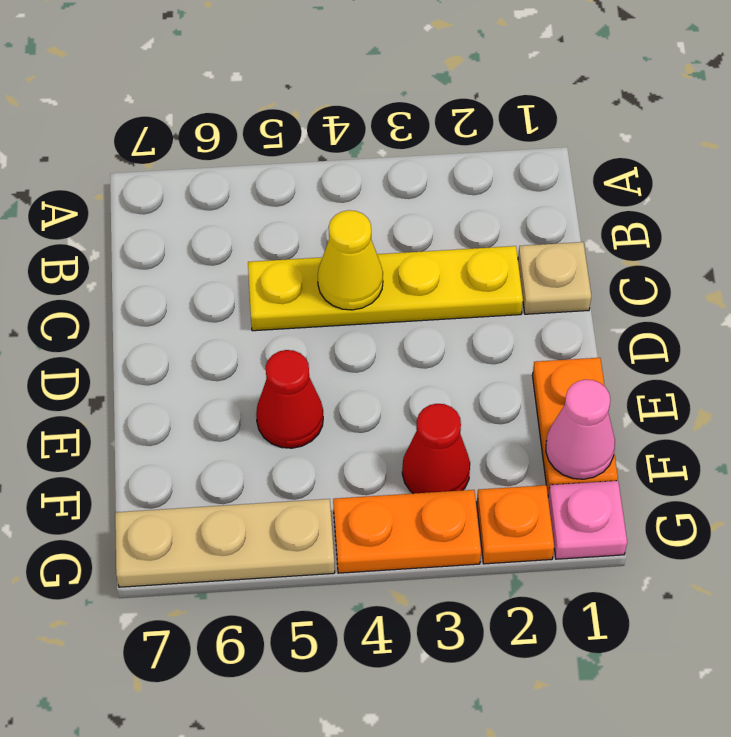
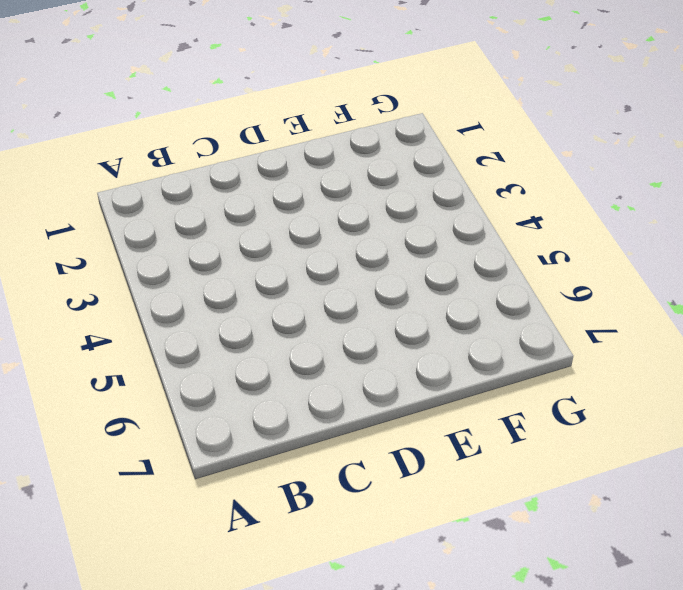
none -> tan 1x1 plate [518,242,591,314]
none -> yellow 1x4 plate [248,246,523,331]

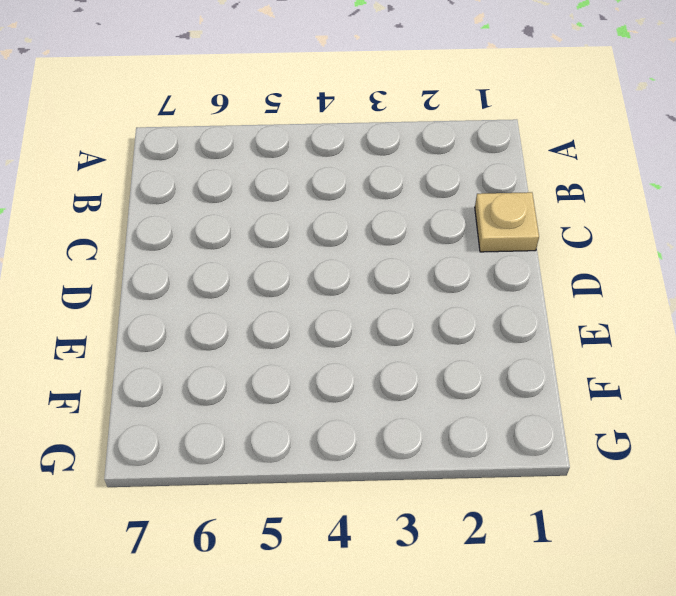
none -> yellow 1x4 plate [248,246,523,331]
none -> orange 1x2 plate [532,358,618,495]

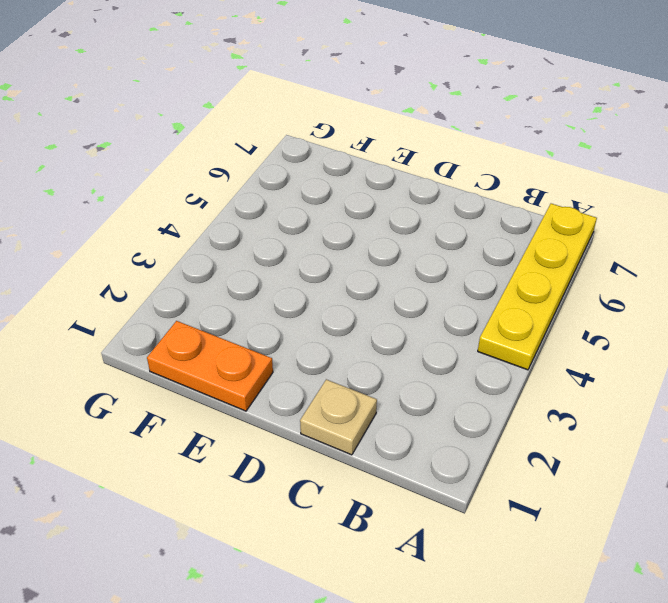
yellow 1x4 plate [478,204,597,370] -> yellow 1x4 plate moved to [248,246,523,331]
none -> red 1x1 cone [256,350,323,448]
none -> red 1x1 cone [402,404,470,494]

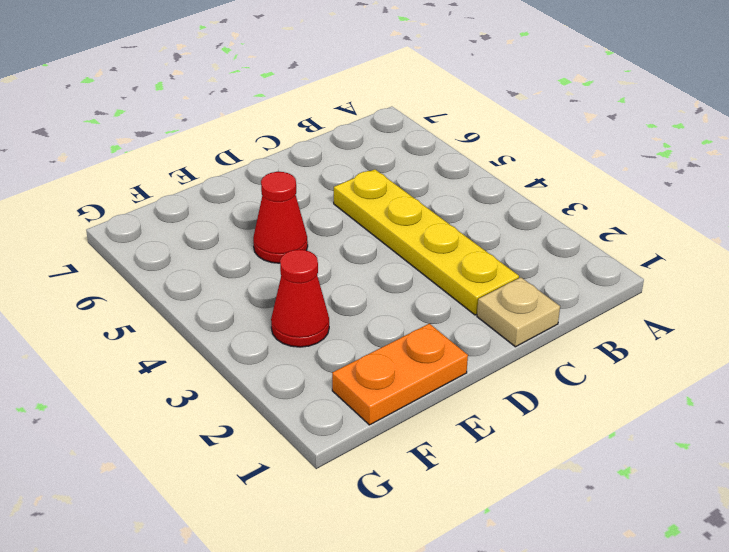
none -> pink 1x1 plate [548,481,627,559]
none -> orange 1x1 plate [477,485,554,564]

